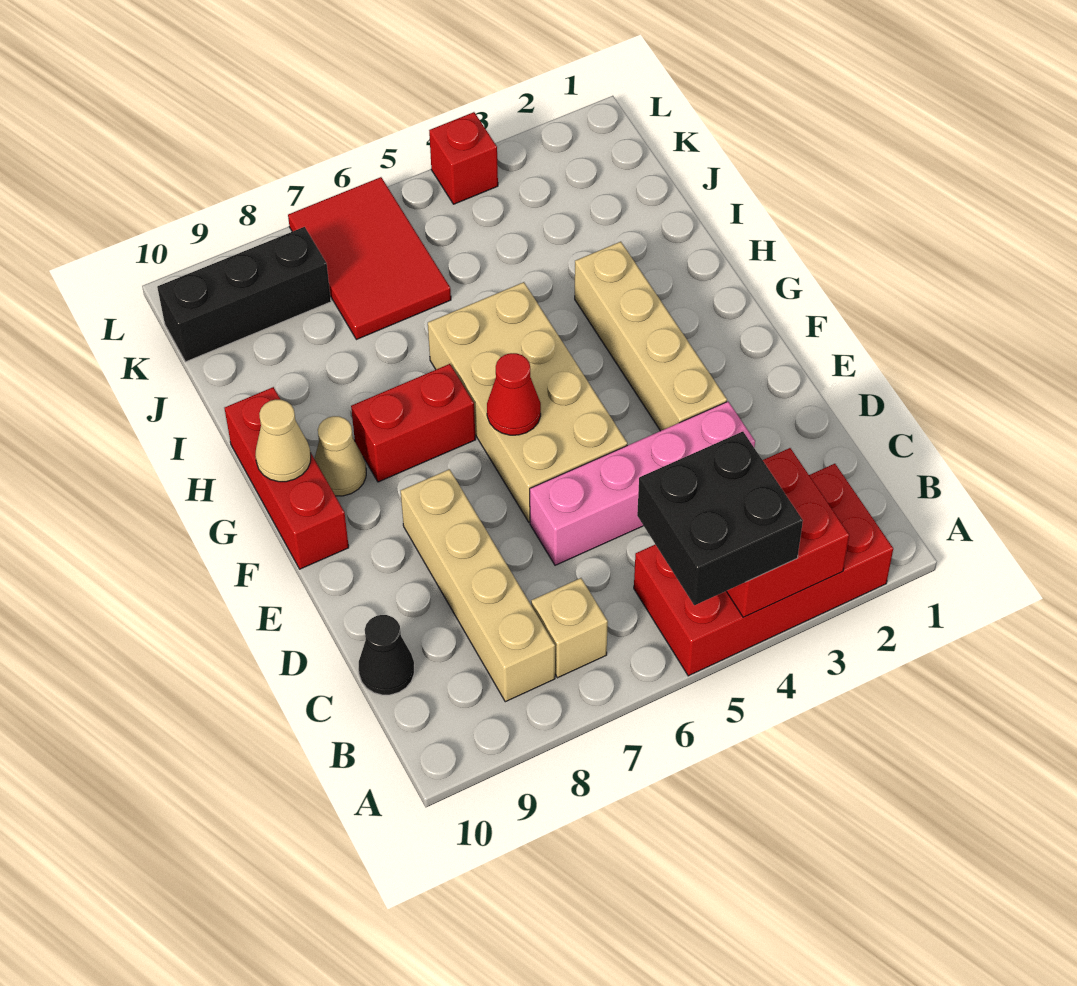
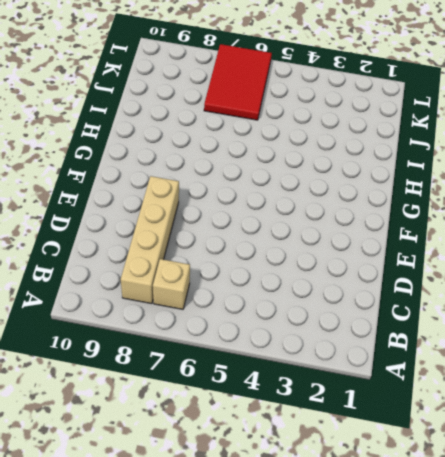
none -> red 2x4 brick [634,464,893,676]
none -> black 1x1 cone [359,615,414,695]
none -> pink 1x4 brick [530,402,755,565]

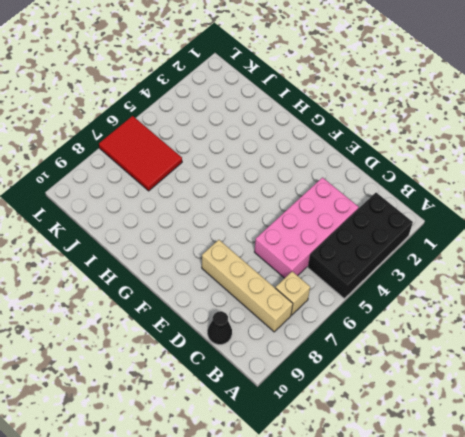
black 2x4 brick [308,193,413,299] -> red 2x4 brick [634,464,893,676]
pink 2x4 brick [254,178,359,278] -> pink 1x4 brick [530,402,755,565]
none -> tan 1x4 brick [575,242,727,431]
none -> tan 2x4 brick [428,282,627,522]
none -> red 1x3 brick [225,387,349,569]

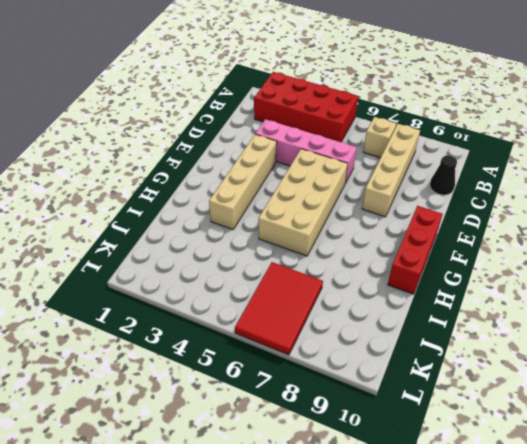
none -> red 1x2 brick [351,364,476,482]
none -> tan 1x1 cone [315,416,366,496]
none -> black 1x3 brick [157,227,331,362]

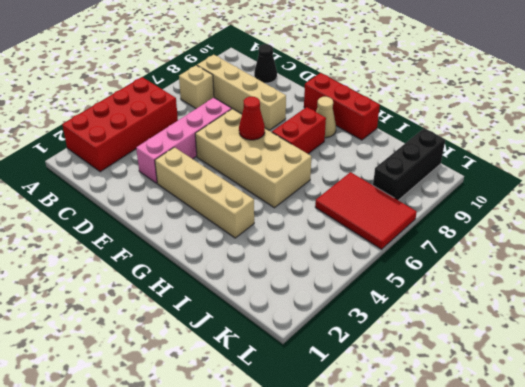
none -> red 1x1 brick [429,112,498,204]
none -> red 2x2 brick [726,448,849,617]
none -> tan 1x1 cone [255,399,311,482]

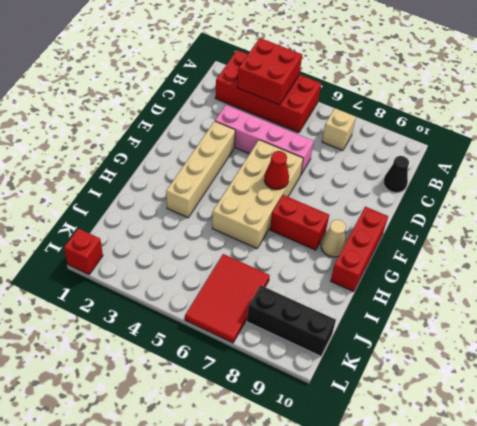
red 1x1 brick [64,228,103,274] -> red 1x1 brick moved to [429,112,498,204]
none -> tan 1x4 brick [401,469,555,702]
none -> tan 1x1 cone [255,399,311,482]
none -> black 2x2 brick [637,432,803,605]

